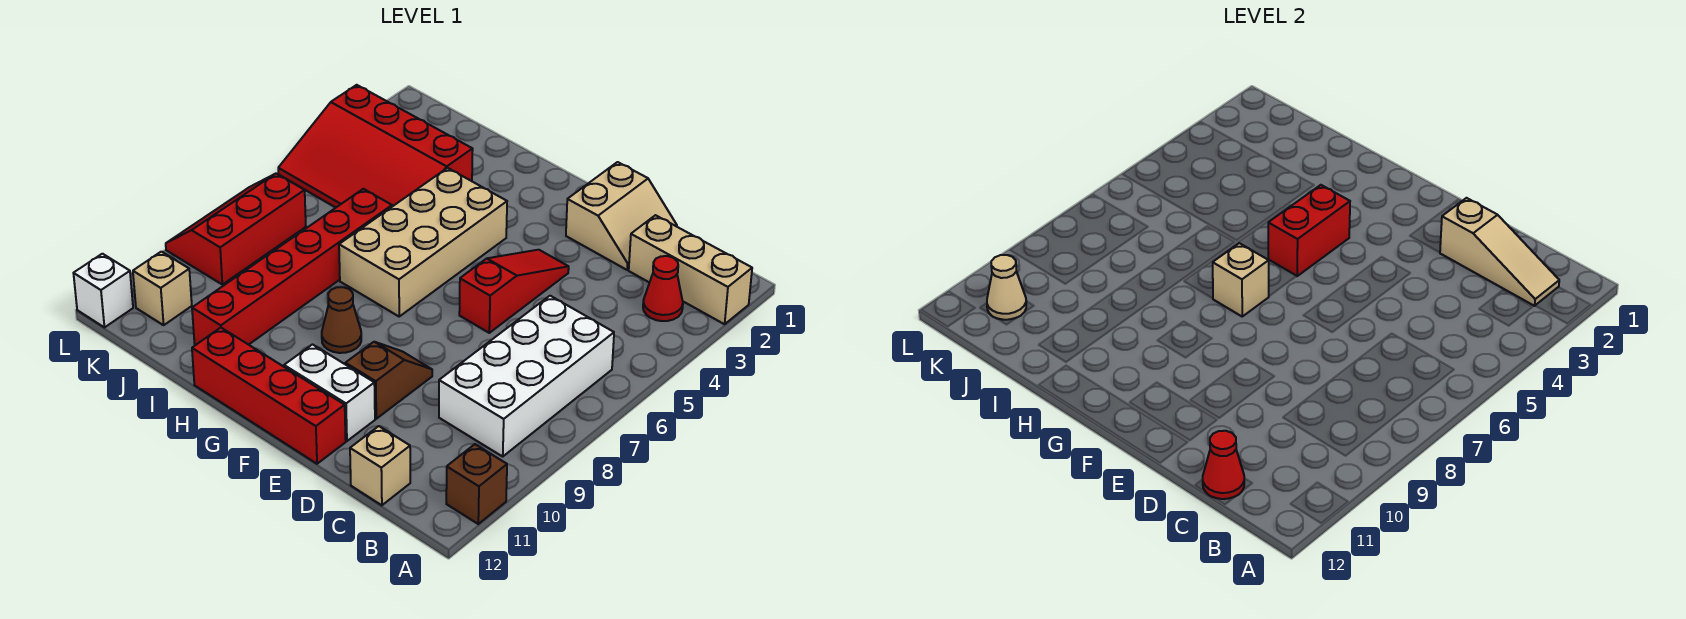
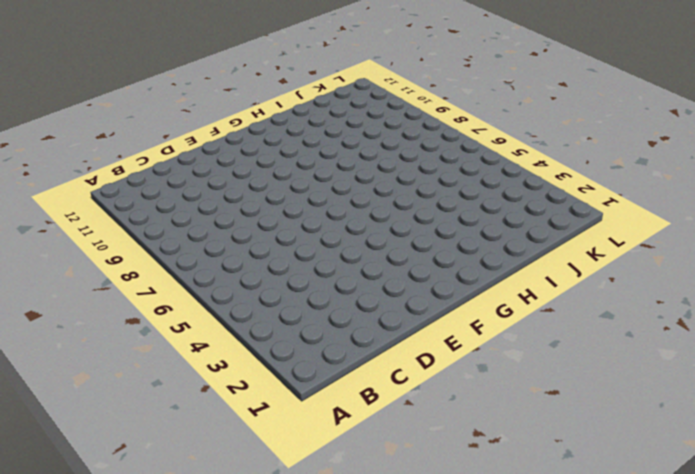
none -> tan 1x3 brick [629,215,752,324]
none -> brown 1x1 brick [446,444,507,524]
none -> red 1x1 cone [643,256,683,321]

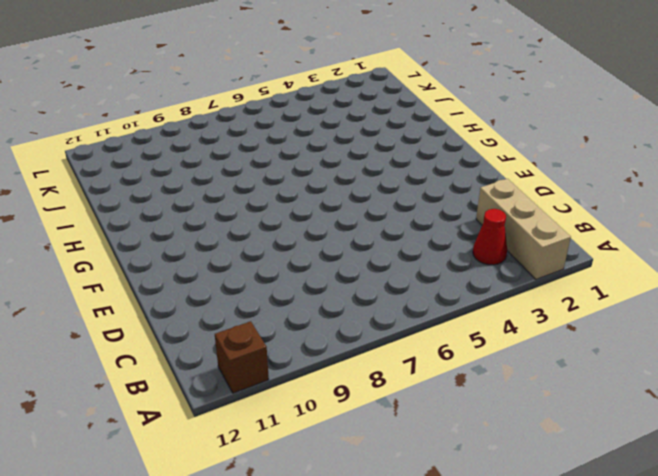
none -> white 2x4 brick [439,296,614,456]
none -> tan 1x1 brick [350,426,410,505]
none -> tan 2x2 slope [566,162,677,270]

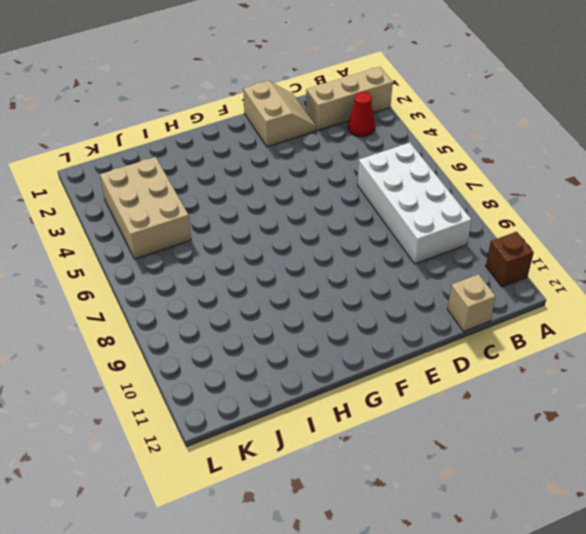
tan 2x3 brick [100,157,191,259] -> red 3x4 slope [278,85,473,208]
none -> red 1x3 slope [459,250,569,333]
none -> brown 1x2 slope [345,342,432,419]
none -> white 1x2 brick [284,345,375,441]

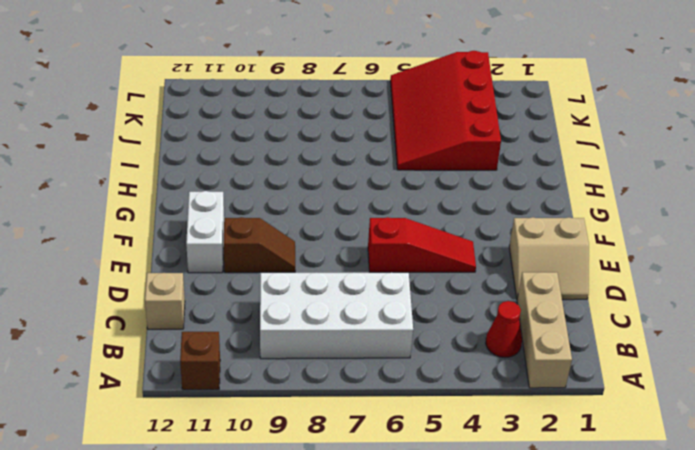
none -> red 1x4 brick [192,328,346,464]
none -> tan 2x4 brick [339,168,507,316]
none -> brown 1x1 cone [322,287,361,353]

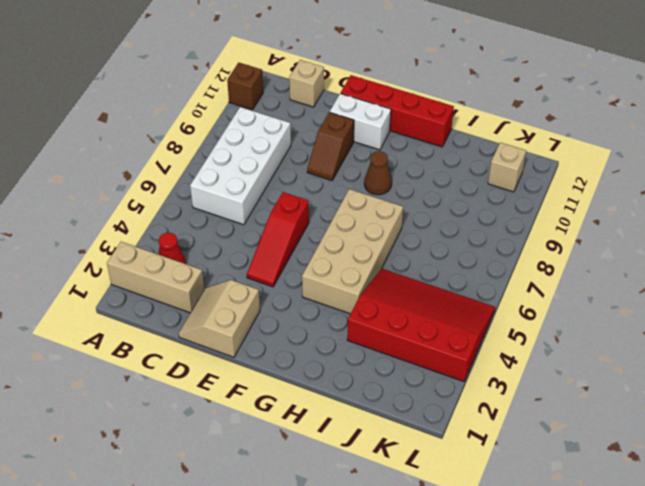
none -> red 1x6 brick [192,189,392,345]
none -> red 2x3 slope [166,174,306,284]
none -> white 1x1 brick [73,254,133,327]

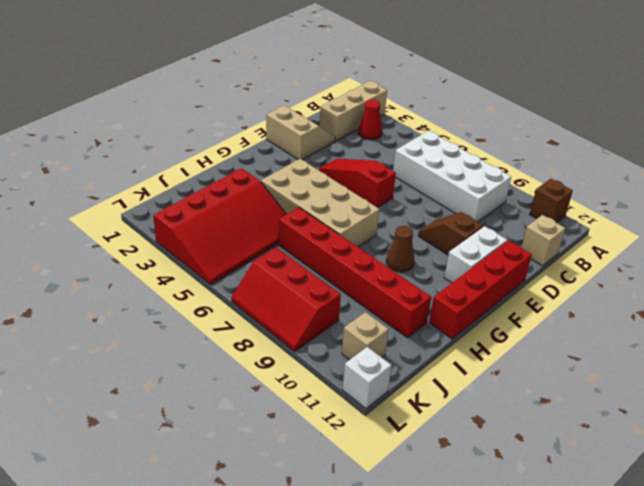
none -> tan 1x3 slope [1440,198,1559,306]
none -> red 1x1 cone [1203,431,1244,499]
none -> red 1x2 brick [1268,185,1350,276]

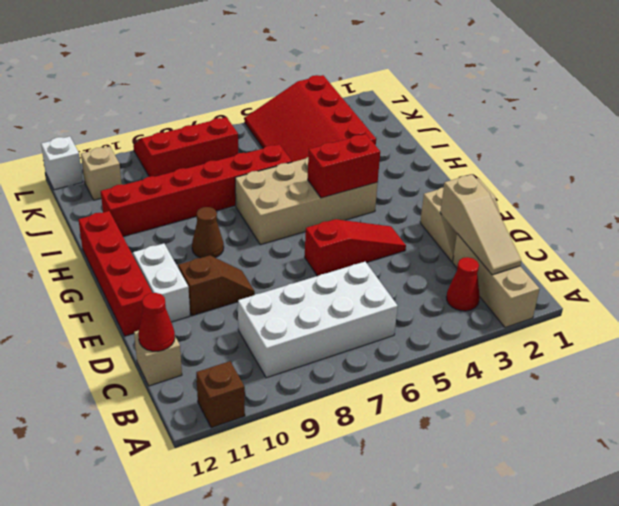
none -> tan 1x1 brick [1213,243,1269,316]
none -> tan 1x1 cone [987,255,1026,320]

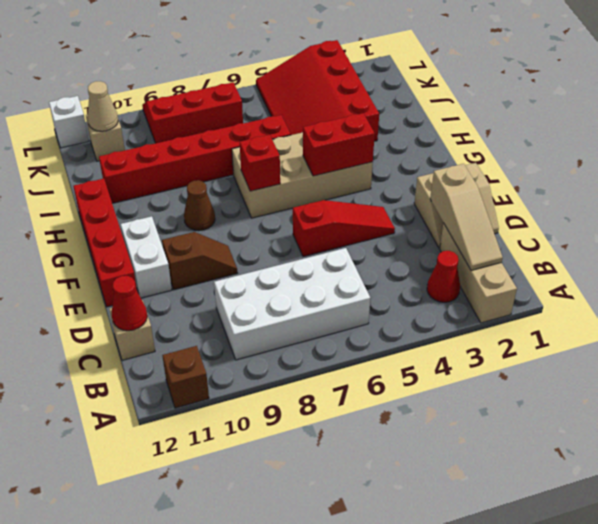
red 1x1 brick [240,135,280,191] -> tan 1x1 brick [1213,243,1269,316]

